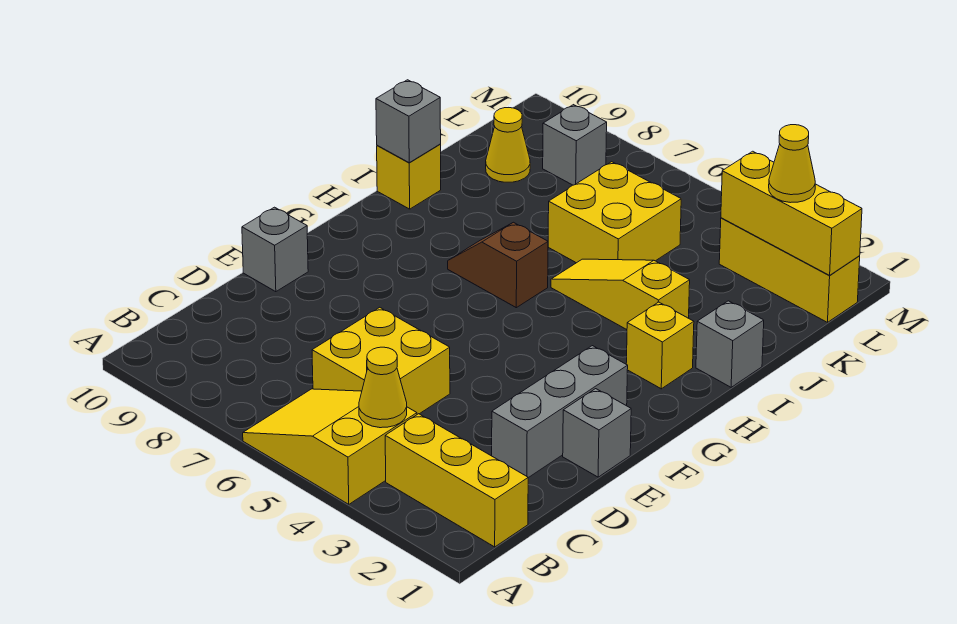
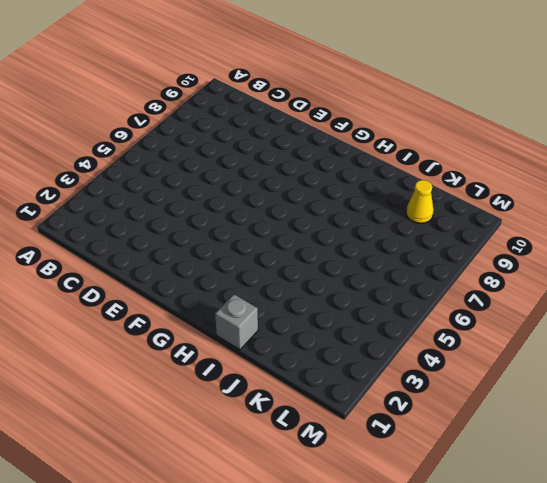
none -> yellow 2x3 slope [243,389,417,504]
none -> yellow 1x3 brick [385,414,528,547]
none -> yellow 2x2 brick [312,307,450,414]

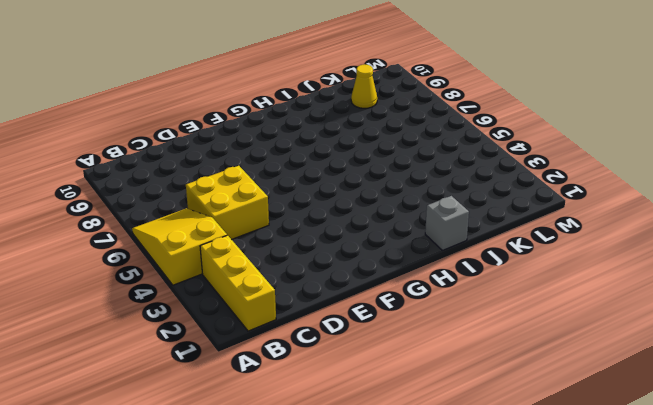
none -> grey 1x3 brick [492,346,628,478]
none -> grey 1x1 brick [563,389,631,477]
none -> grey 1x1 brick [242,207,308,292]

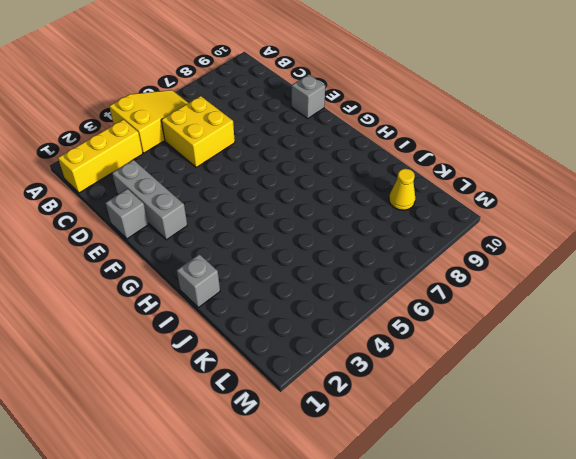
none -> yellow 1x1 brick [626,302,694,389]
none -> brown 1x2 slope [448,222,548,308]
none -> yellow 1x3 slope [551,259,690,330]

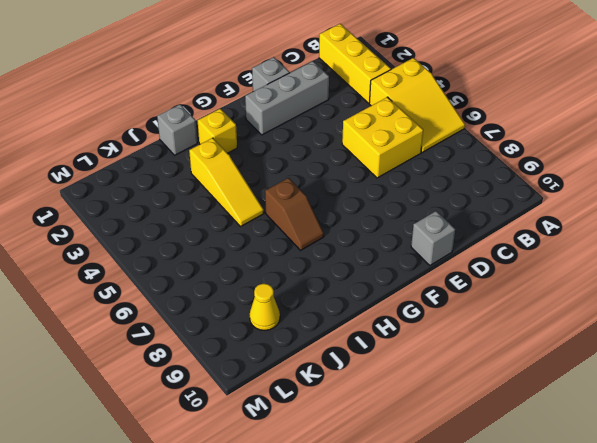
none -> yellow 1x1 brick [377,144,441,209]
none -> yellow 2x2 brick [548,162,681,263]
none -> yellow 1x3 brick [719,218,860,322]

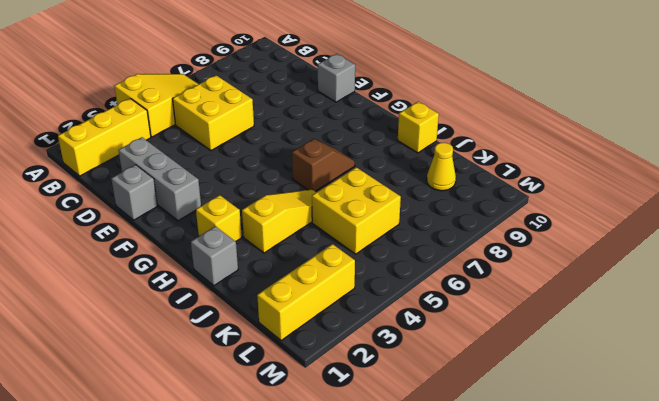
none -> grey 1x1 brick [543,105,607,185]
none -> yellow 1x1 cone [359,347,407,428]
none -> grey 1x1 brick [376,80,441,163]

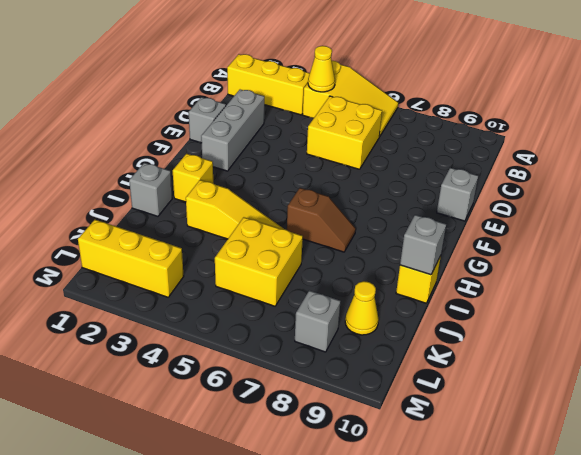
none -> yellow 1x3 brick [721,151,862,275]
none -> yellow 1x1 cone [769,125,815,203]

